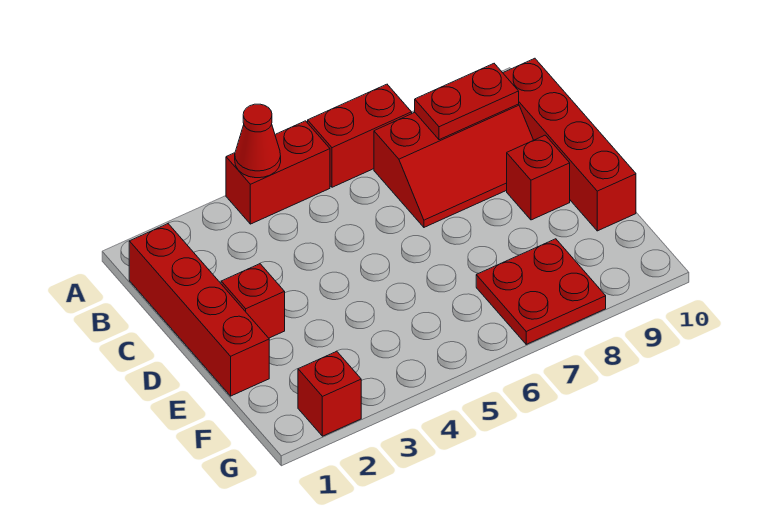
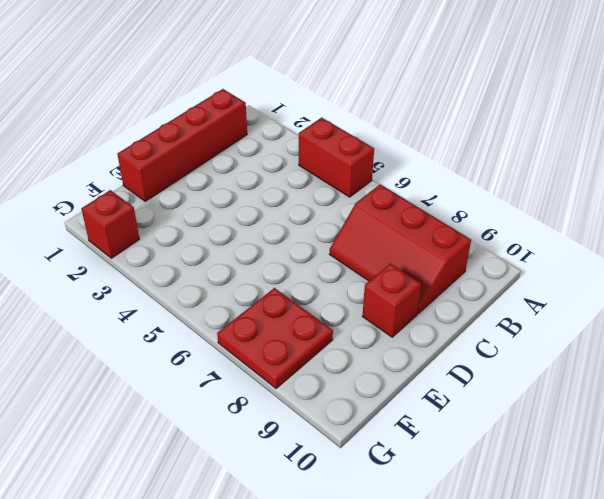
none -> red 1x2 brick [308,84,412,187]
none -> red 1x4 brick [503,58,636,231]

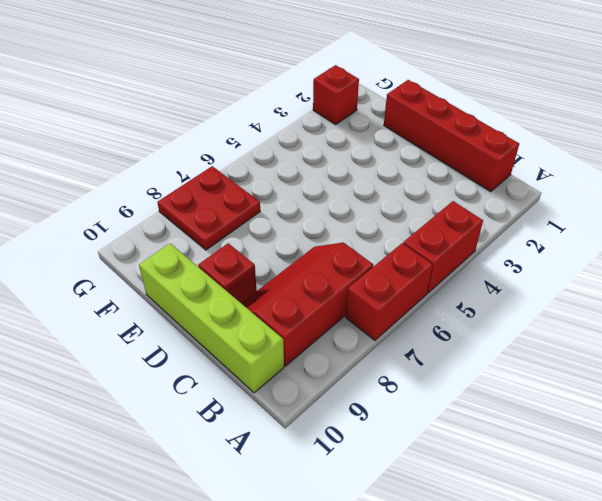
lime 1x4 brick [139,244,284,393] -> red 1x4 brick [503,58,636,231]
none -> red 1x1 brick [221,264,285,338]
none -> red 1x1 cone [235,104,281,178]

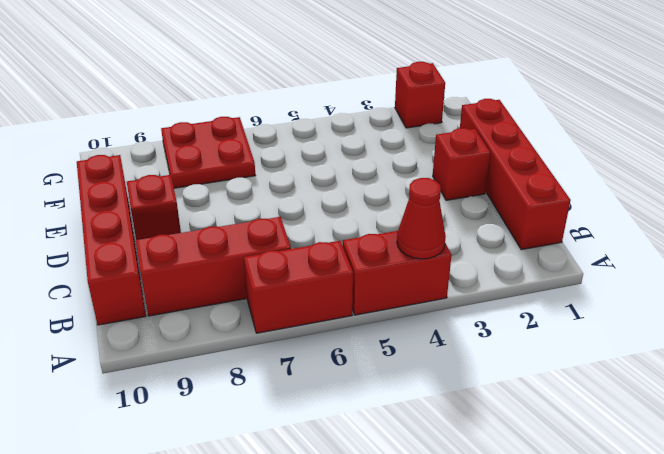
none -> red 1x2 plate [415,64,519,140]

